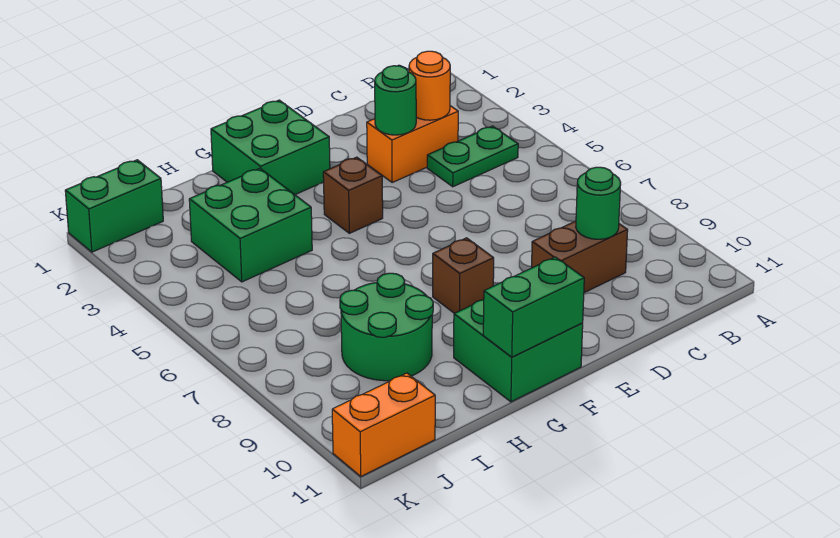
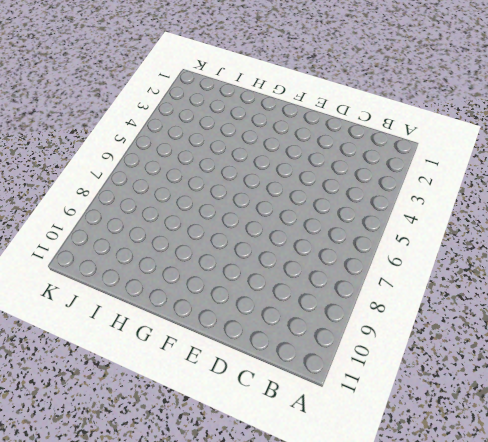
none -> green 1x2 plate [427,126,518,187]
none -> orange 1x2 brick [367,106,458,182]
none -> brown 1x2 brick [532,221,628,293]

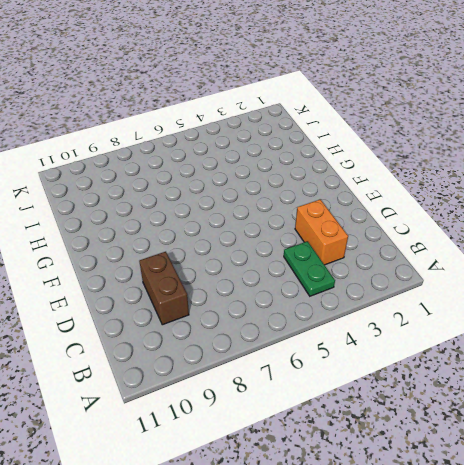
none -> green 2x2 brick [211,100,330,194]
none -> brown 1x1 brick [323,157,383,233]
none -> brown 1x1 brick [433,238,494,313]

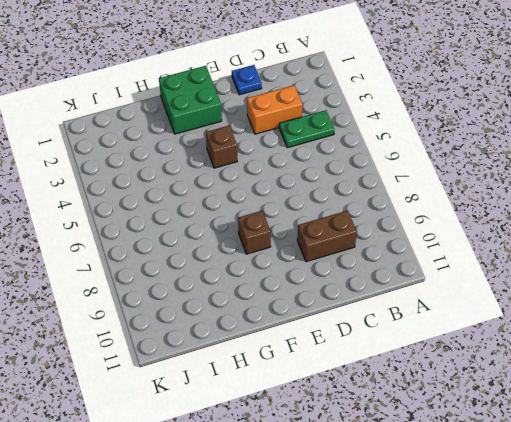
blue 1x1 plate [232,65,262,95] -> none
none -> green 2x2 brick [454,300,583,402]
none -> green 2x2 brick [189,168,312,282]
none -> green 2x2 round brick [340,273,433,381]

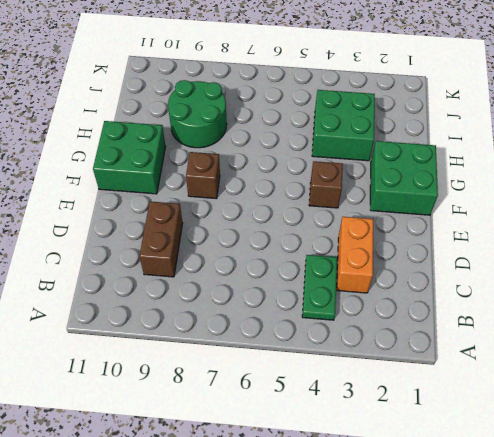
none -> green 1x2 brick [65,160,163,252]
none -> orange 1x2 brick [332,373,435,476]
none -> orange 1x1 round brick [409,51,450,120]

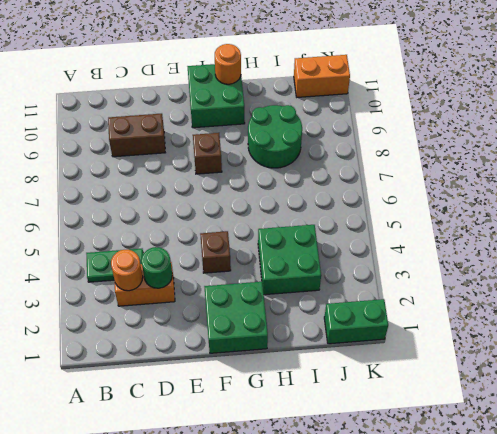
orange 1x1 round brick [215,44,241,84] -> green 1x2 brick [483,257,584,357]
none -> green 1x1 round brick [576,167,621,239]

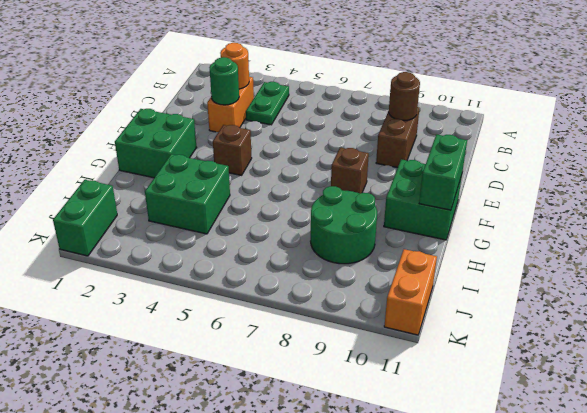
brown 1x1 round brick [389,72,420,120] -> green 1x1 round brick [576,167,621,239]

